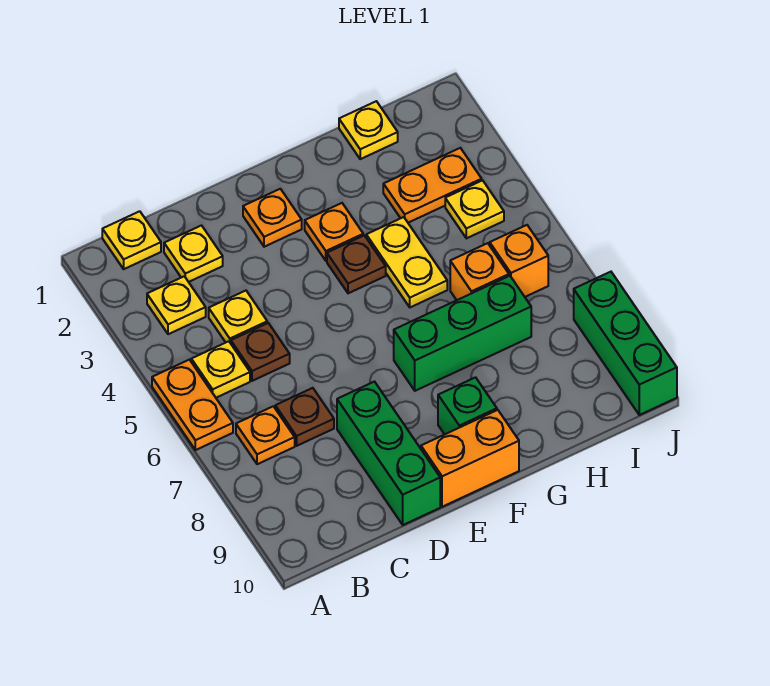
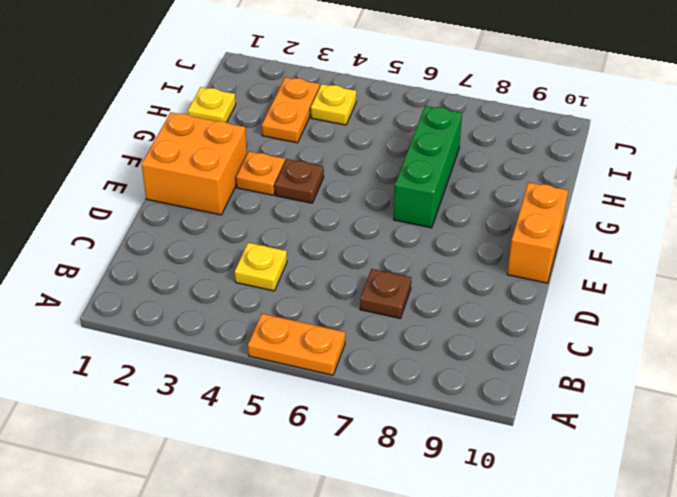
orange 2x2 brick [142,112,247,215] -> orange 1x1 plate [243,189,302,247]
none -> yellow 1x1 plate [102,211,161,269]
none -> yellow 1x1 plate [147,276,206,334]
none -> yellow 1x1 plate [191,341,250,398]

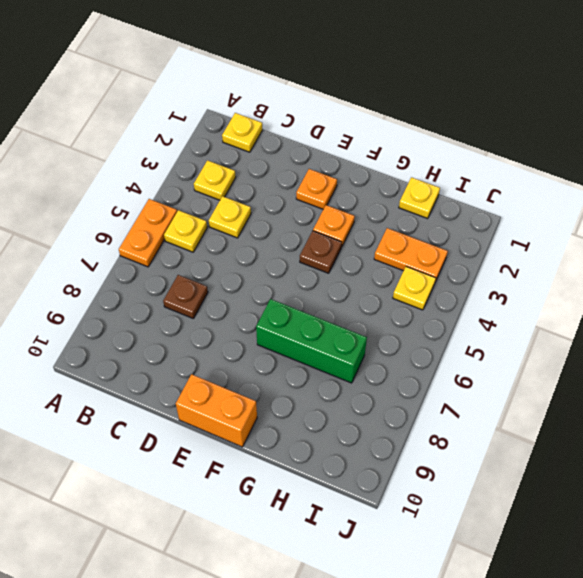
none -> orange 1x1 plate [236,406,295,464]
none -> yellow 1x1 plate [164,226,223,282]
none -> brown 1x1 plate [231,323,290,381]

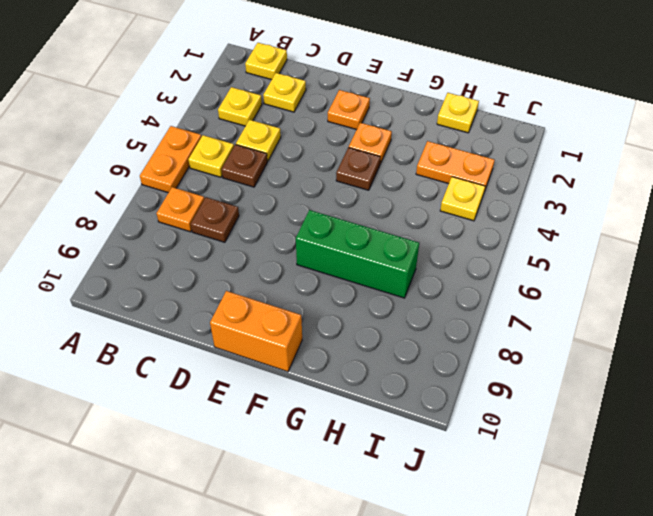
none -> green 1x3 brick [337,382,440,525]
none -> green 1x1 brick [438,377,497,434]
none -> yellow 1x2 plate [366,217,447,307]

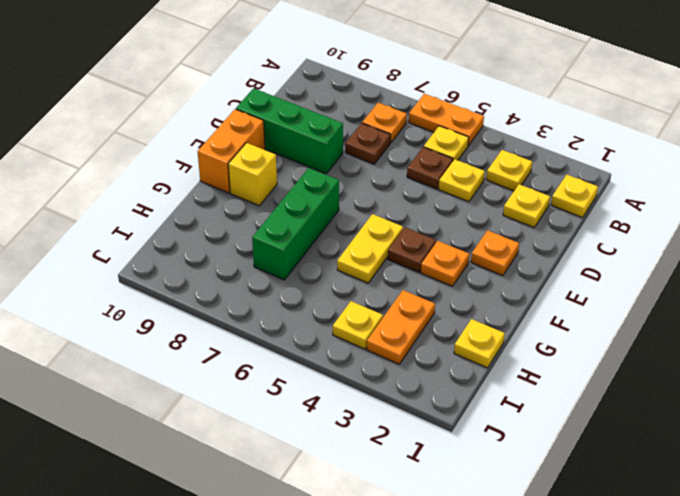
yellow 1x2 plate [337,214,403,283] -> yellow 1x2 plate turned to [366,217,447,307]
yellow 1x1 brick [228,143,277,206] -> green 1x1 brick [438,377,497,434]
none -> orange 1x1 brick [450,243,509,300]
none -> orange 1x1 brick [490,225,548,297]
none -> green 1x3 brick [574,272,677,415]

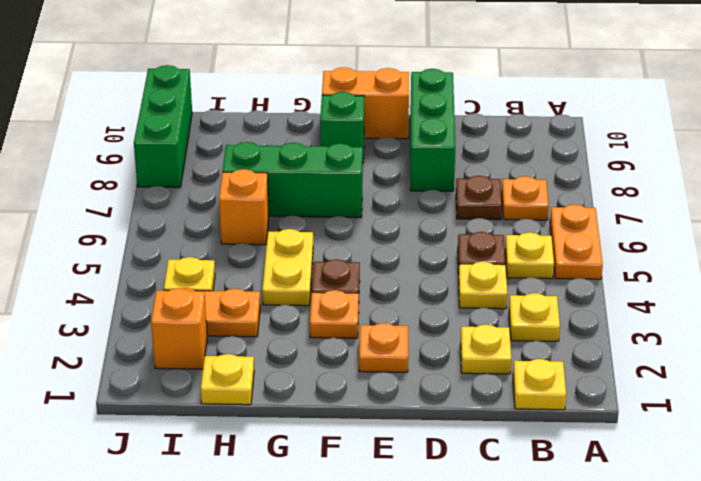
orange 1x1 brick [151,288,207,369] -> orange 1x1 brick moved to [490,225,548,297]

